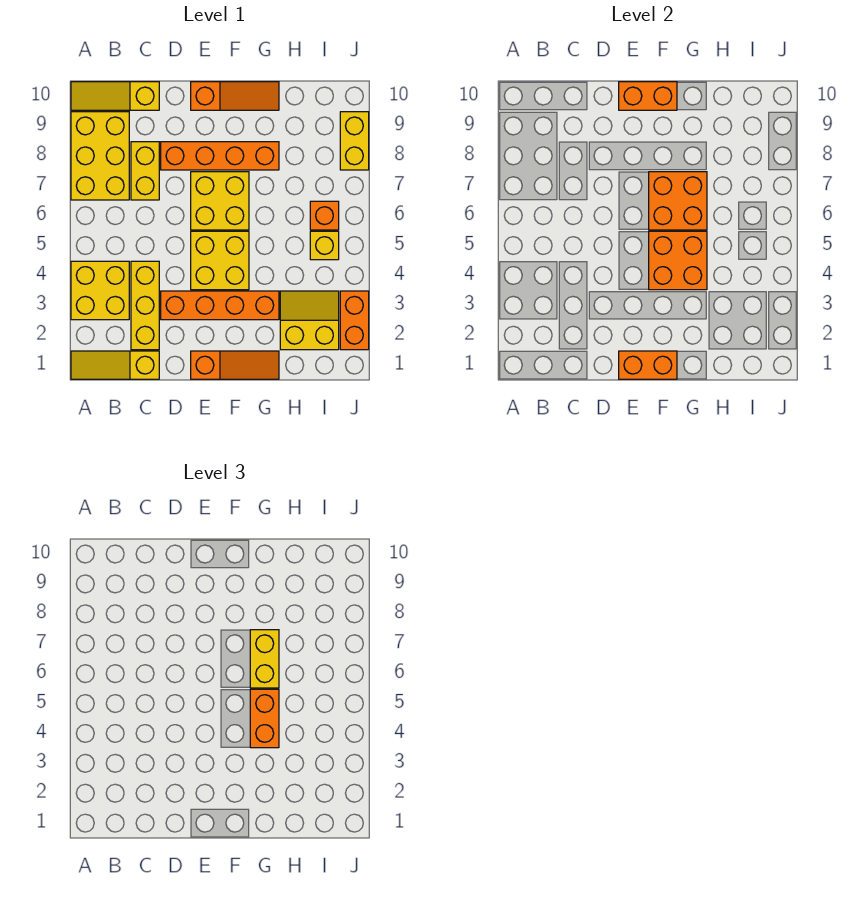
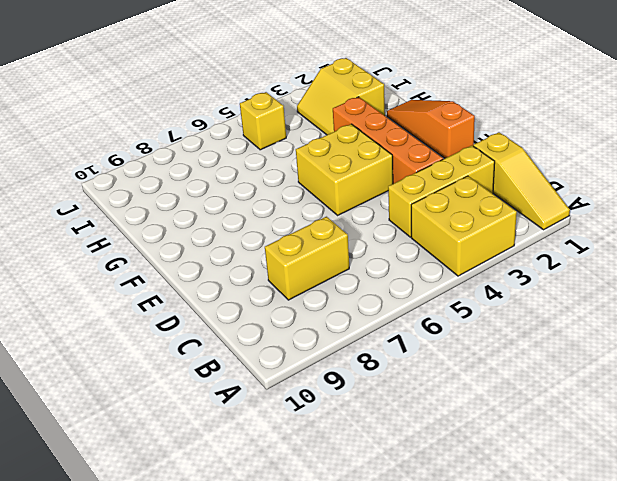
none -> yellow 2x3 brick [71,112,129,200]
none -> yellow 1x3 slope [71,82,159,110]
none -> orange 1x4 brick [161,142,279,170]

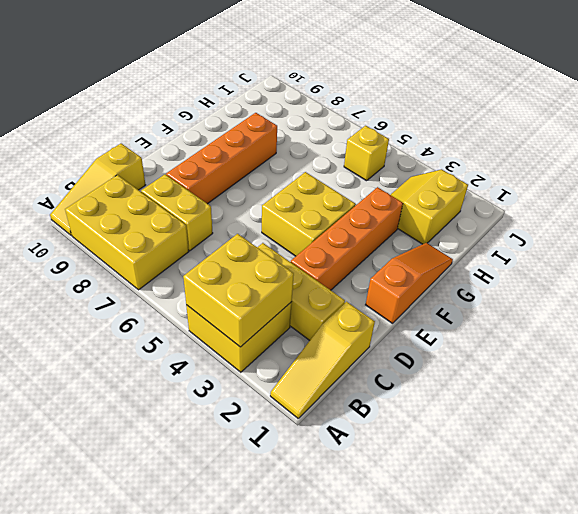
yellow 2x2 brick [183,234,294,347] -> yellow 2x2 brick moved to [191,172,249,230]
none -> orange 1x3 slope [191,82,279,110]
none -> orange 1x1 brick [310,201,339,230]
none -> orange 1x2 brick [340,291,369,350]

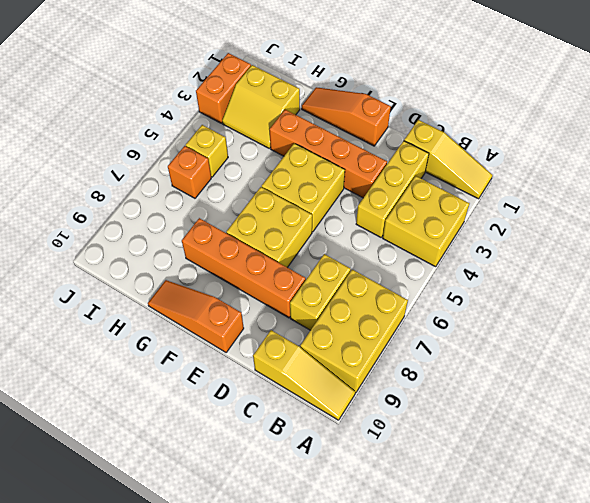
none -> yellow 1x2 brick [340,112,369,170]
none -> orange 1x2 brick [619,351,677,379]
none -> orange 1x2 brick [619,82,677,110]

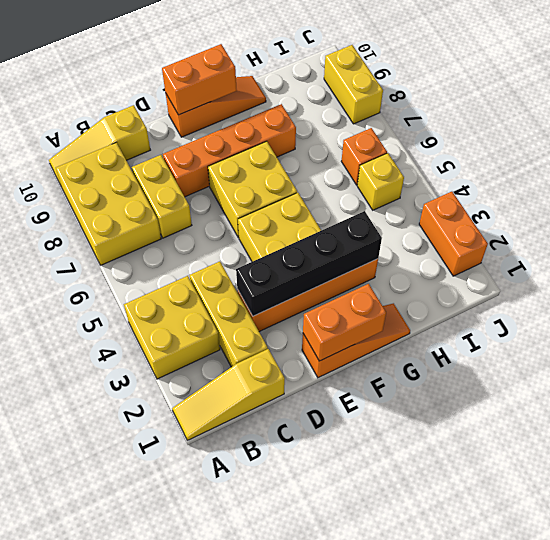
black 1x4 brick [236,211,382,316] -> none
none -> yellow 2x2 slope [280,291,339,350]
none -> orange 2x2 brick [649,231,707,290]
none -> orange 2x2 brick [649,172,707,230]

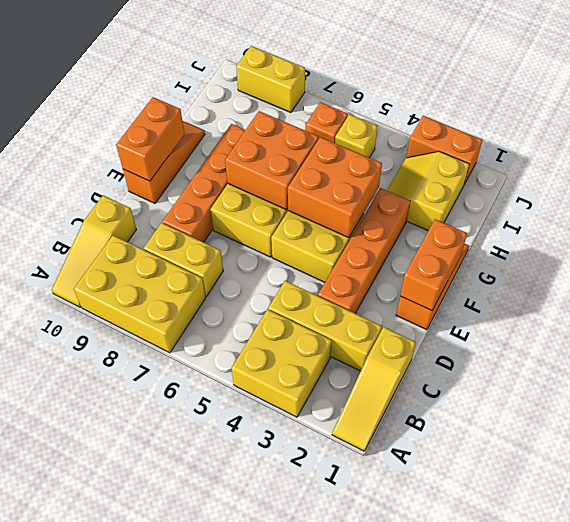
none -> orange 1x2 brick [250,689,279,748]
none -> yellow 1x2 brick [250,630,279,688]

